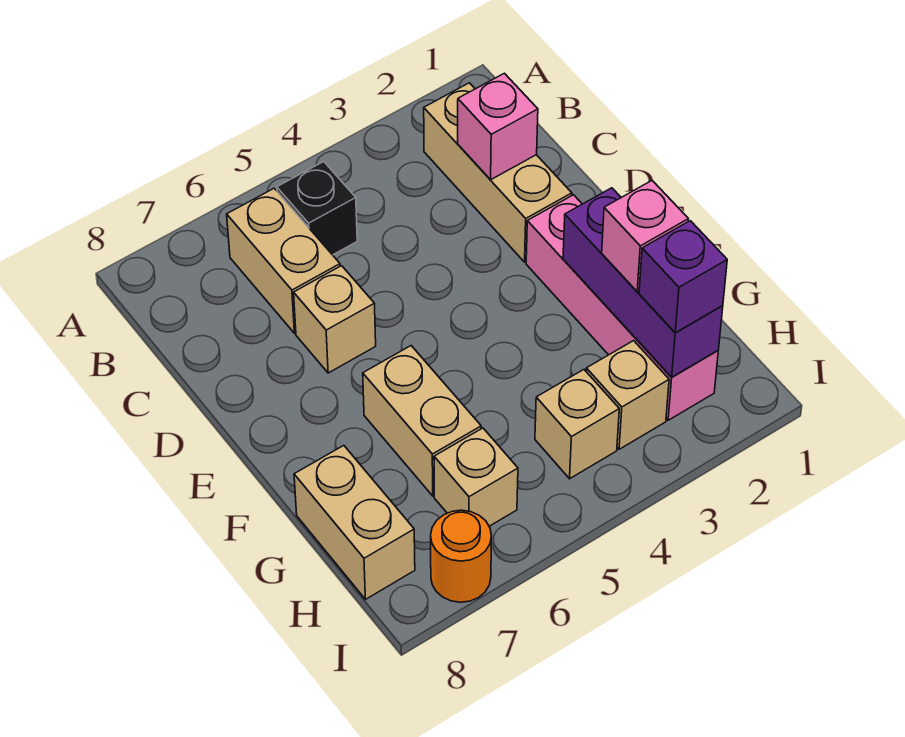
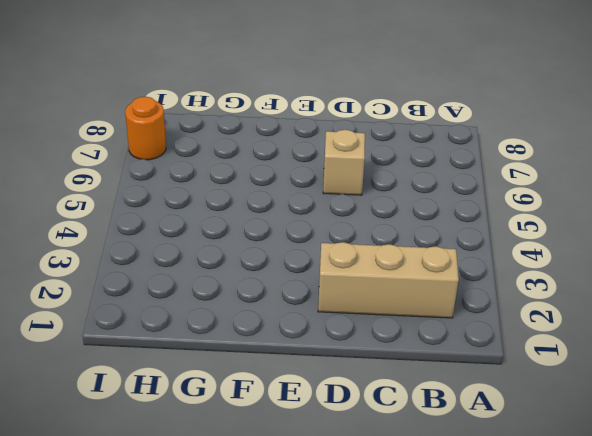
none -> black 1x1 brick [277,162,357,255]
none -> tan 1x2 brick [227,188,340,333]
none -> pink 1x4 brick [526,195,718,420]

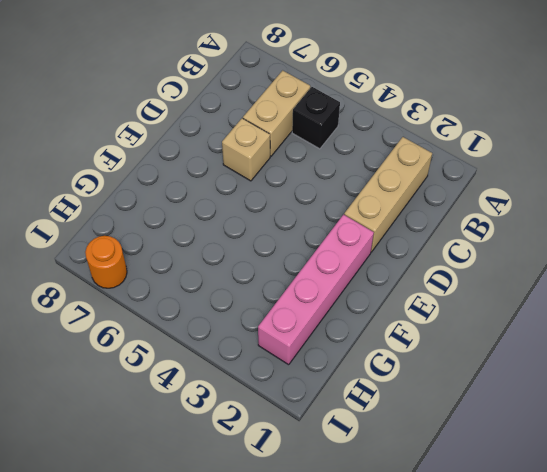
none -> tan 1x2 brick [363,346,481,496]
none -> tan 1x2 brick [294,446,415,599]
none -> tan 1x1 brick [586,341,669,449]

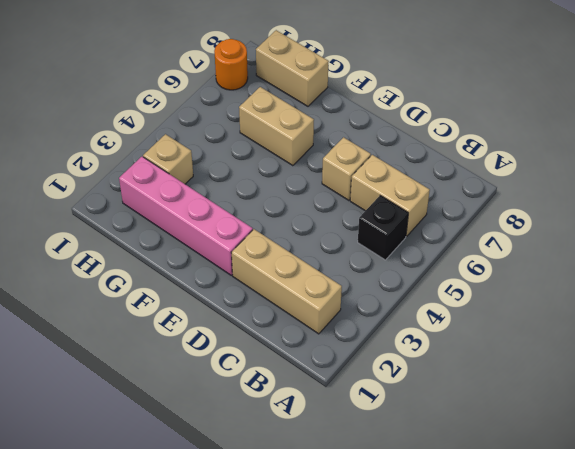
none -> tan 1x1 brick [535,370,619,479]
none -> tan 1x1 brick [434,428,518,526]
none -> pink 1x1 brick [458,73,538,180]

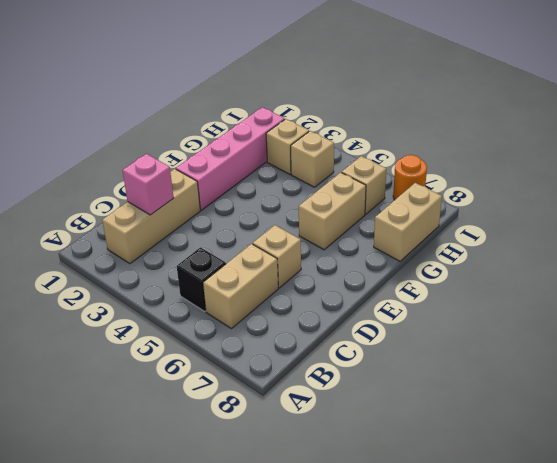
none -> purple 1x3 brick [563,188,723,377]
none -> pink 1x1 brick [602,181,688,292]
none -> purple 1x1 brick [639,221,727,333]

